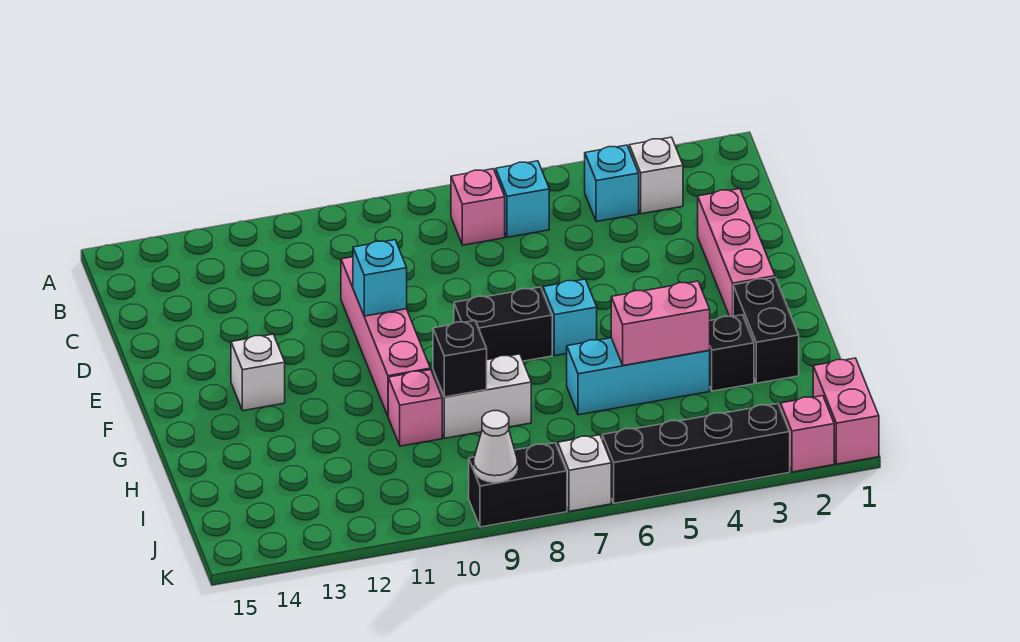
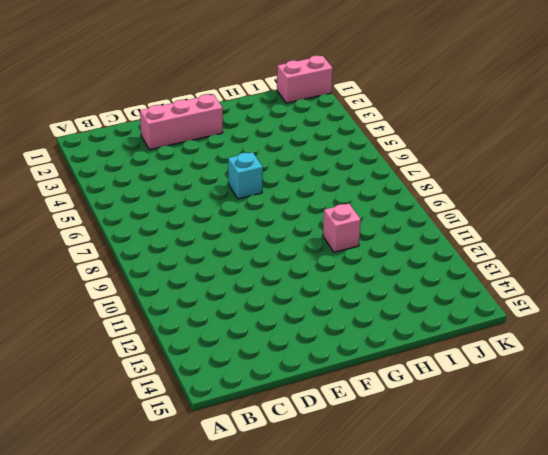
none -> white 1x1 brick [629,137,683,214]
none -> cyan 1x1 brick [585,145,639,222]
none -> cyan 1x1 brick [496,161,549,237]

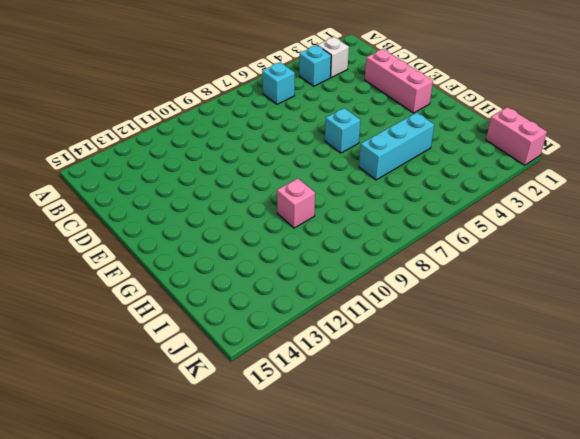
none -> pink 1x1 brick [451,169,505,245]
none -> pink 1x4 brick [341,257,430,416]
none -> black 1x2 brick [454,287,552,361]

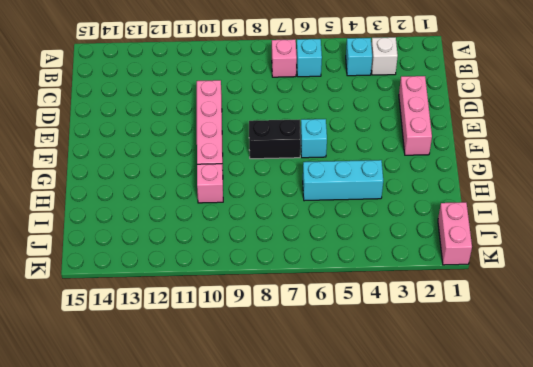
none -> white 1x1 brick [231,334,285,411]
none -> black 1x2 brick [733,277,799,383]
none -> black 1x1 brick [709,315,754,391]

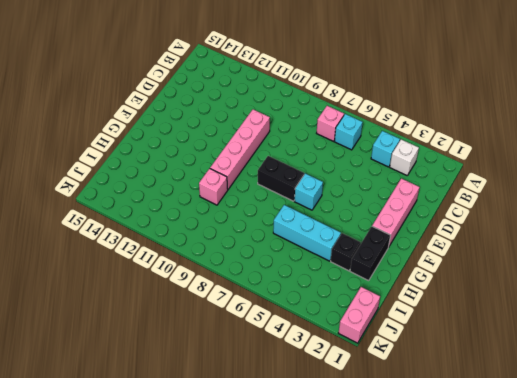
none -> white 1x1 brick [231,334,285,411]
none -> white 1x2 brick [433,354,531,438]
none -> pink 1x1 brick [781,396,834,472]

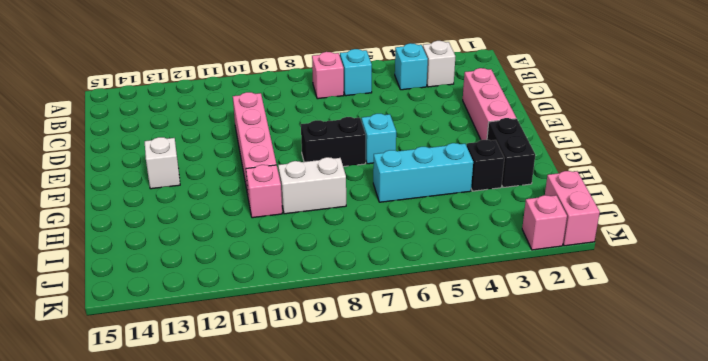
none -> black 1x4 brick [602,404,790,503]
none -> white 1x1 brick [558,435,611,511]
none -> black 1x2 brick [469,443,567,527]

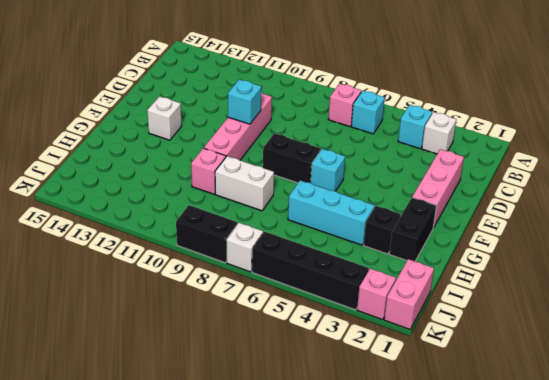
none -> pink 1x2 brick [611,281,710,365]
none -> black 1x1 brick [433,321,487,397]
none -> white 1x1 cone [474,411,517,483]

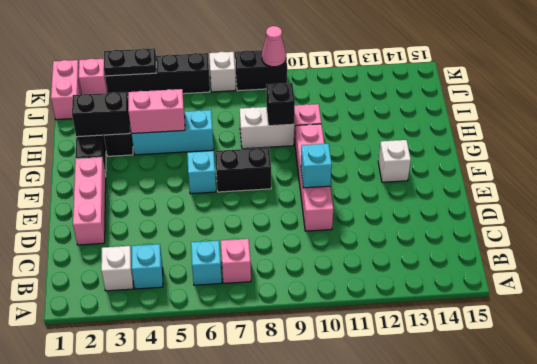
black 1x2 brick [72,92,130,137] -> none
black 1x2 plate [104,48,156,76] -> none
pink 1x1 cone [262,26,286,67] -> white 1x1 cone [474,411,517,483]

